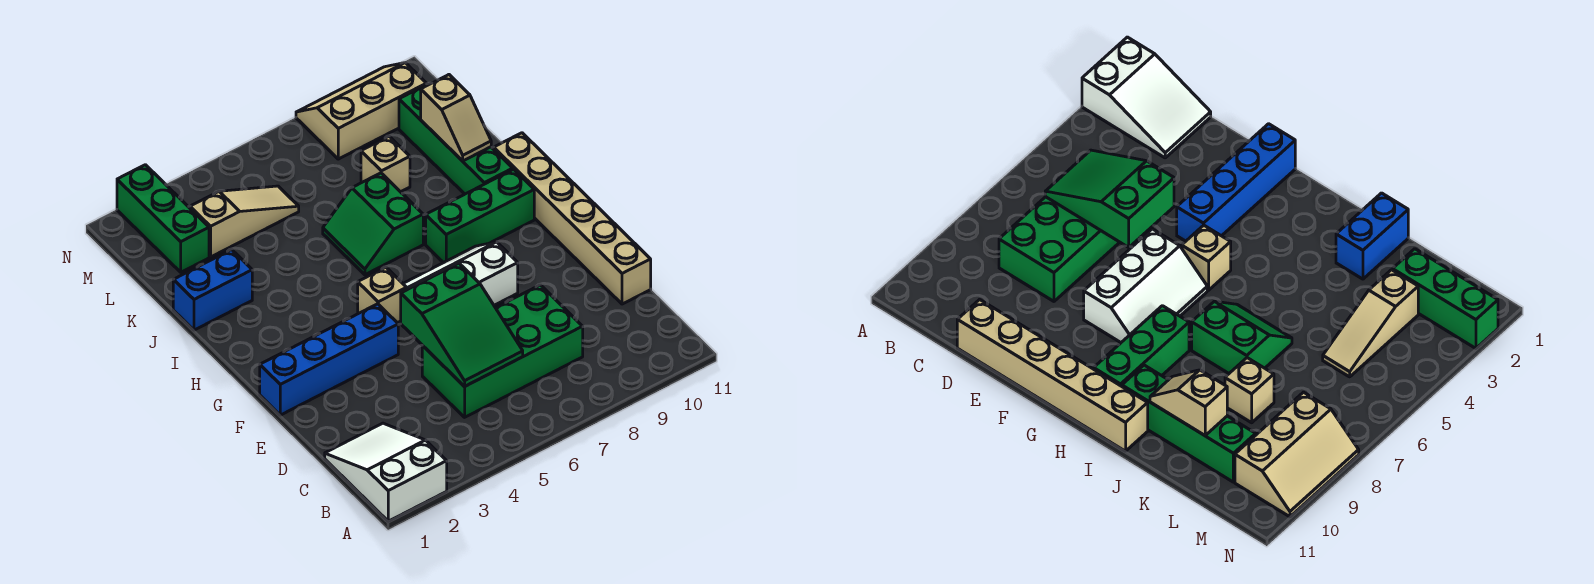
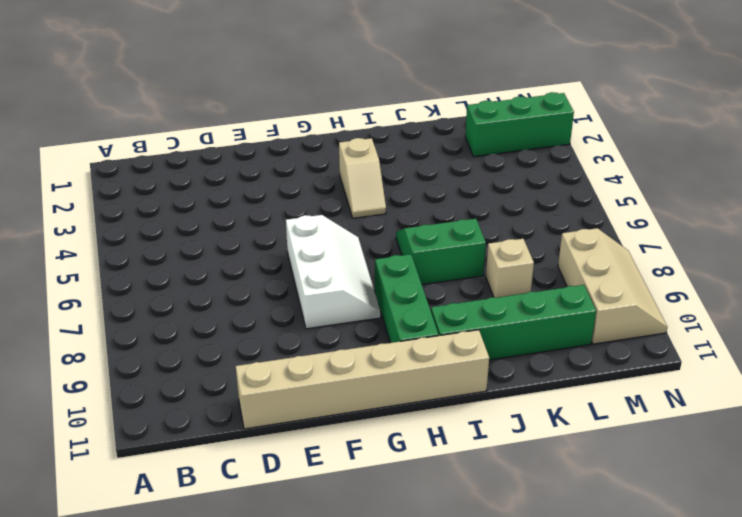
tan 1x2 slope [339,138,386,218] -> tan 1x2 slope turned to [421,75,491,161]
none -> white 2x3 slope [325,423,447,521]
none -> green 2x4 brick [422,285,583,417]
none -> blue 1x4 brick [260,304,398,415]

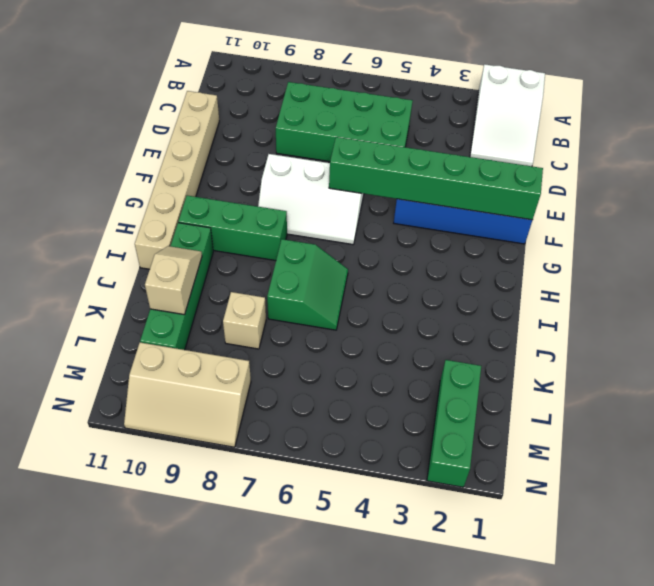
green 1x6 brick [329,137,543,220] -> none
none -> tan 1x1 brick [358,267,407,323]
none -> blue 1x2 brick [173,250,252,330]
none -> tan 1x3 slope [190,186,299,257]

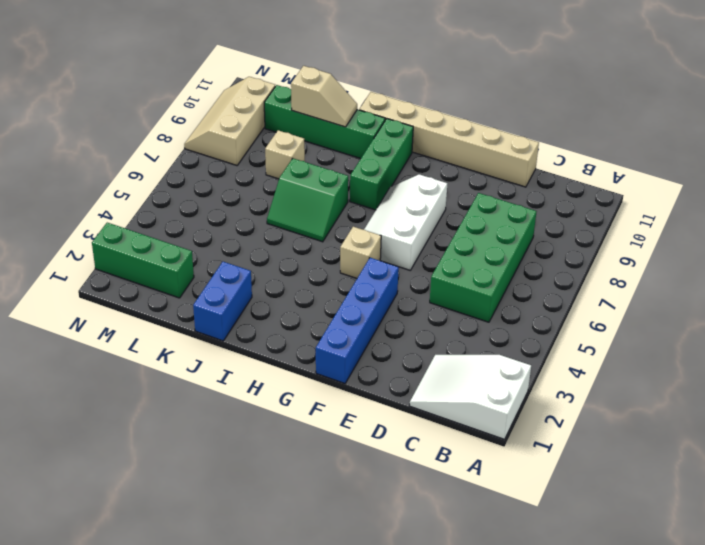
none -> tan 1x3 slope [190,186,299,257]
none -> green 2x3 slope [401,263,523,387]

